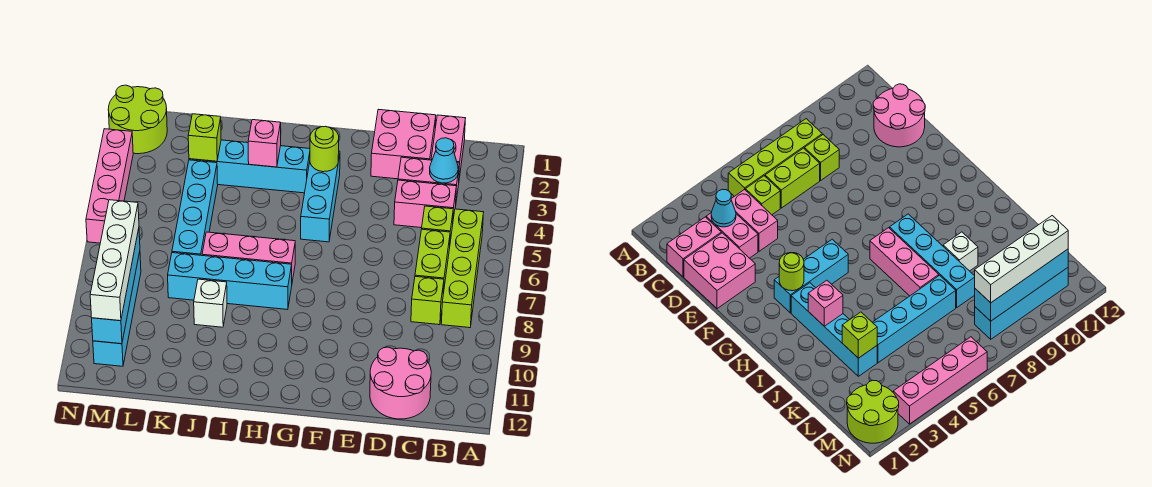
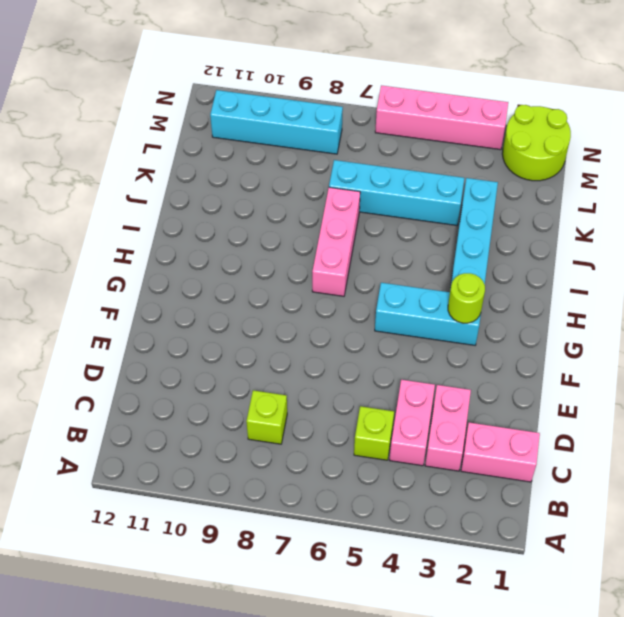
none -> lime 1x4 brick [441,209,484,328]
none -> lime 1x2 brick [415,229,450,294]
none -> pink 2x2 round brick [370,347,431,419]

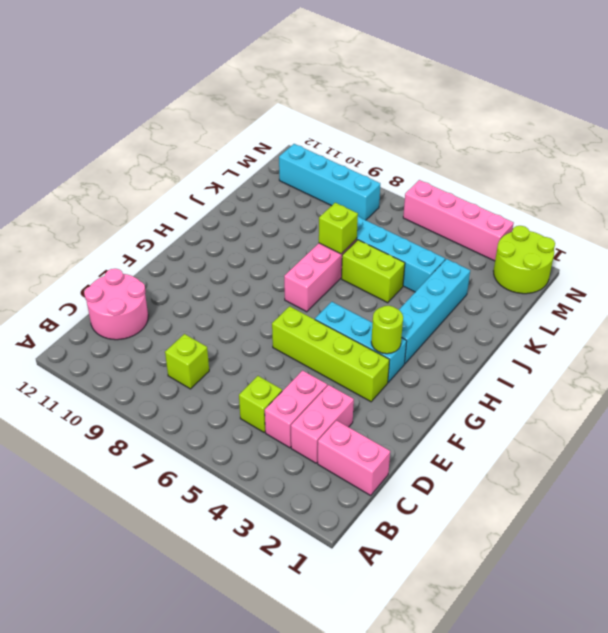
lime 1x4 brick [272,306,389,402] -> lime 1x4 brick moved to [441,209,484,328]
lime 1x2 brick [342,240,405,303] -> lime 1x2 brick moved to [415,229,450,294]
lime 1x1 brick [319,203,358,254] -> lime 1x1 brick moved to [188,114,221,161]
none -> pink 2x2 brick [371,109,436,179]
none -> cyan 1x4 brick [168,253,292,310]
none -> white 1x1 brick [194,279,227,327]

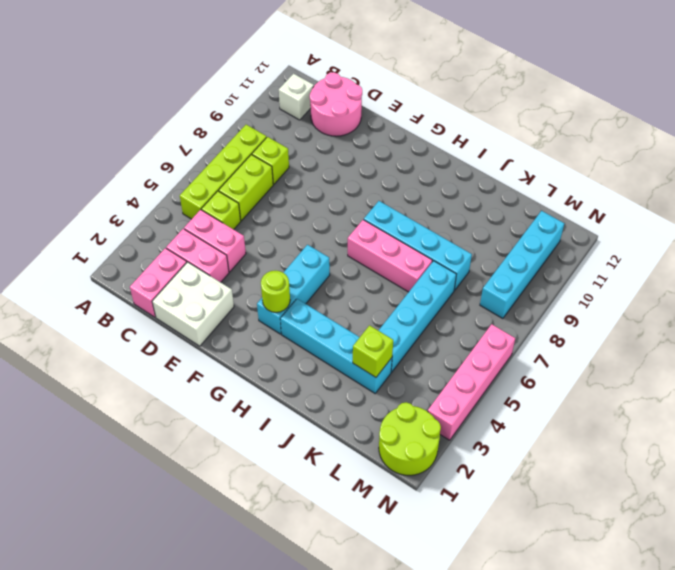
white 1x1 brick [279,74,314,120] -> white 1x1 brick moved to [194,279,227,327]
white 2x2 brick [152,262,234,346] -> pink 2x2 brick [371,109,436,179]
none -> cyan 1x1 cone [430,138,458,183]
none -> pink 1x1 brick [248,120,281,167]
none -> cyan 1x4 brick [92,229,140,344]

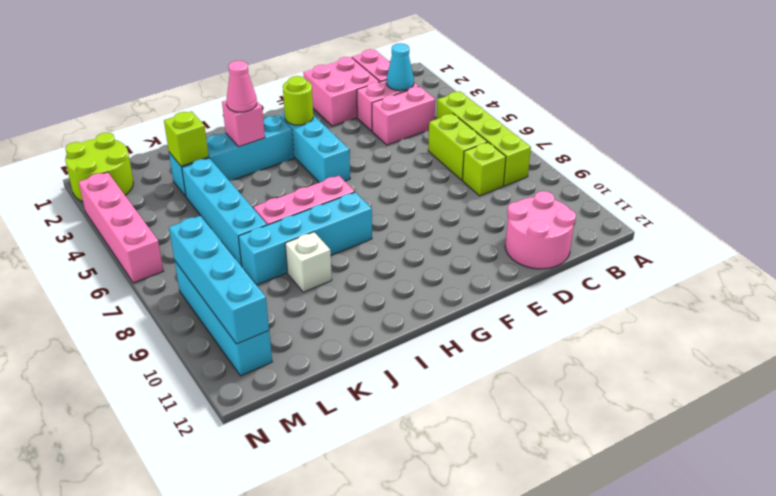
pink 1x1 cone [227,61,257,112] -> none
none -> lime 1x1 brick [422,206,453,241]
none -> white 1x4 brick [90,200,139,321]

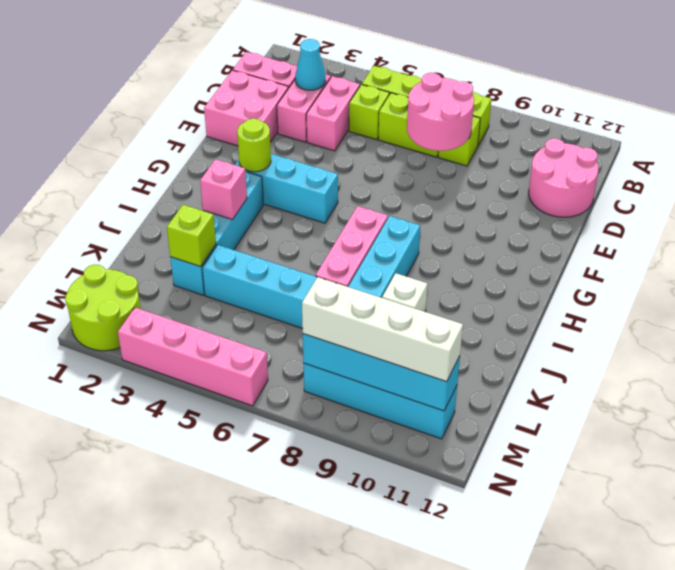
pink 2x2 round brick [407,73,474,151] -> none

